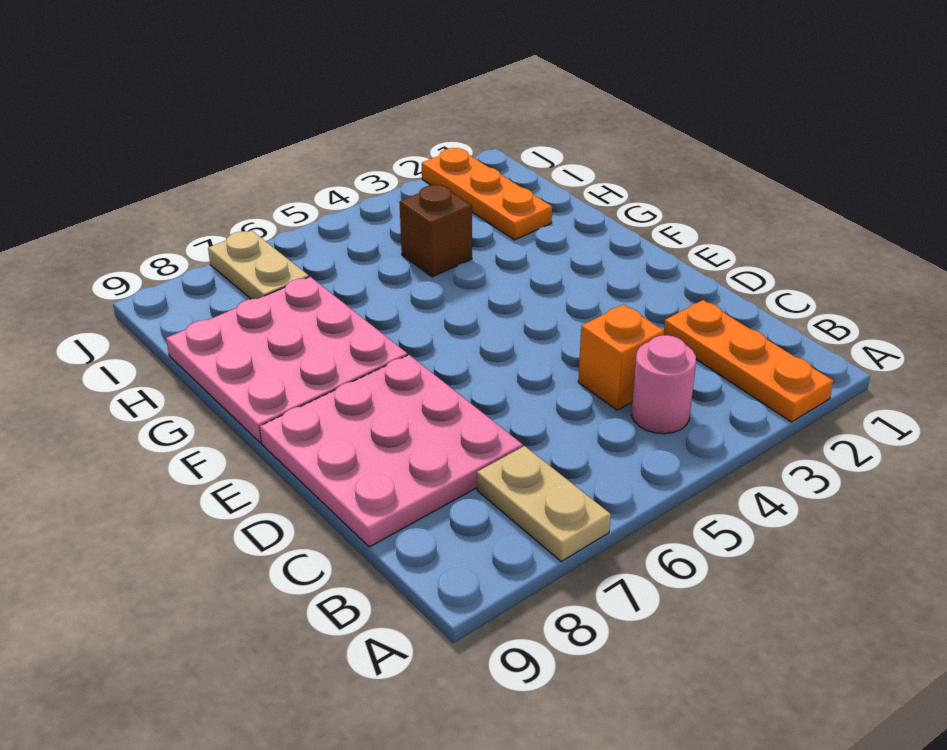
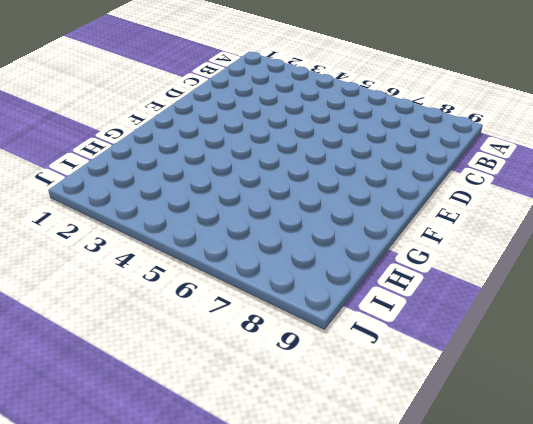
none -> orange 1x3 plate [664,300,833,422]
none -> tan 1x2 plate [477,446,611,561]

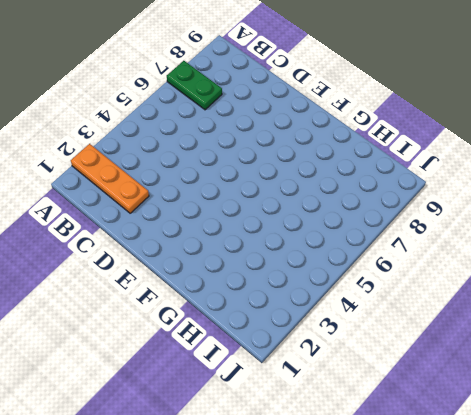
green 1x2 plate [167,61,222,110] -> tan 1x2 plate [477,446,611,561]
none -> pink 1x1 round brick [631,335,696,434]
none -> orange 1x1 brick [578,304,664,410]

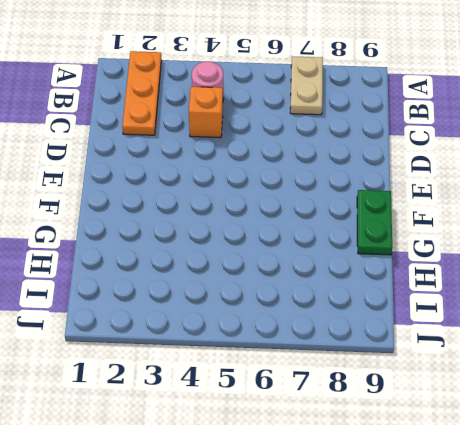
green 1x2 plate [357,190,392,255] -> pink 3x3 plate [166,277,407,443]
none -> pink 3x3 plate [260,355,523,547]
none -> orange 1x3 plate [422,148,552,240]

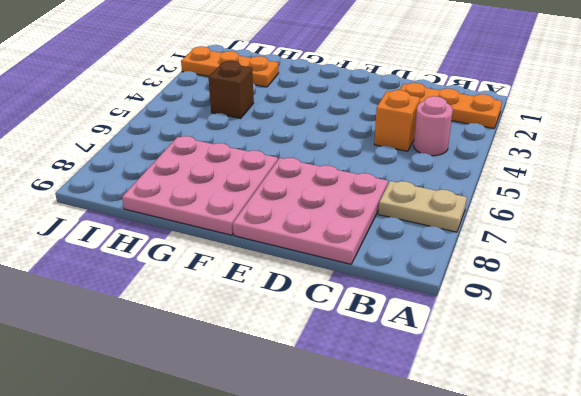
none -> tan 1x2 plate [208,230,309,299]

